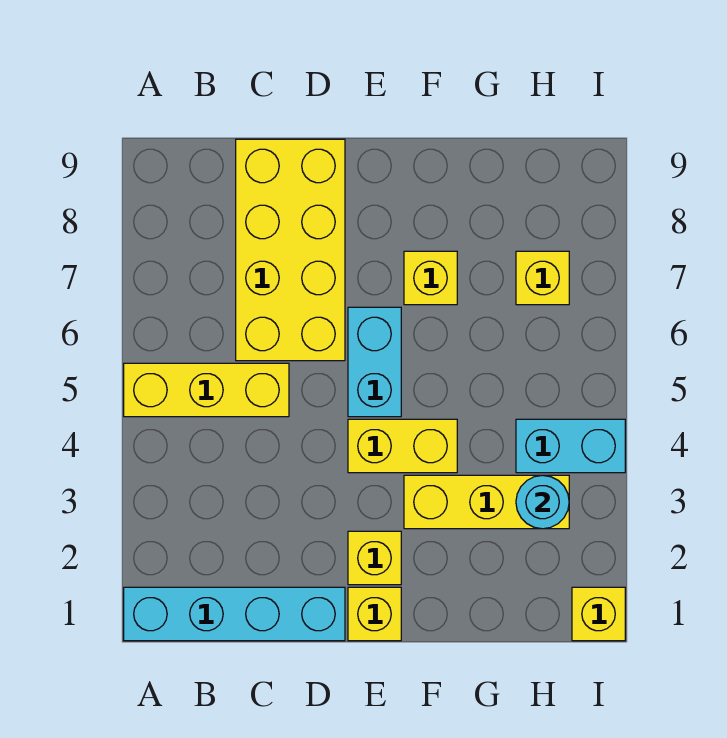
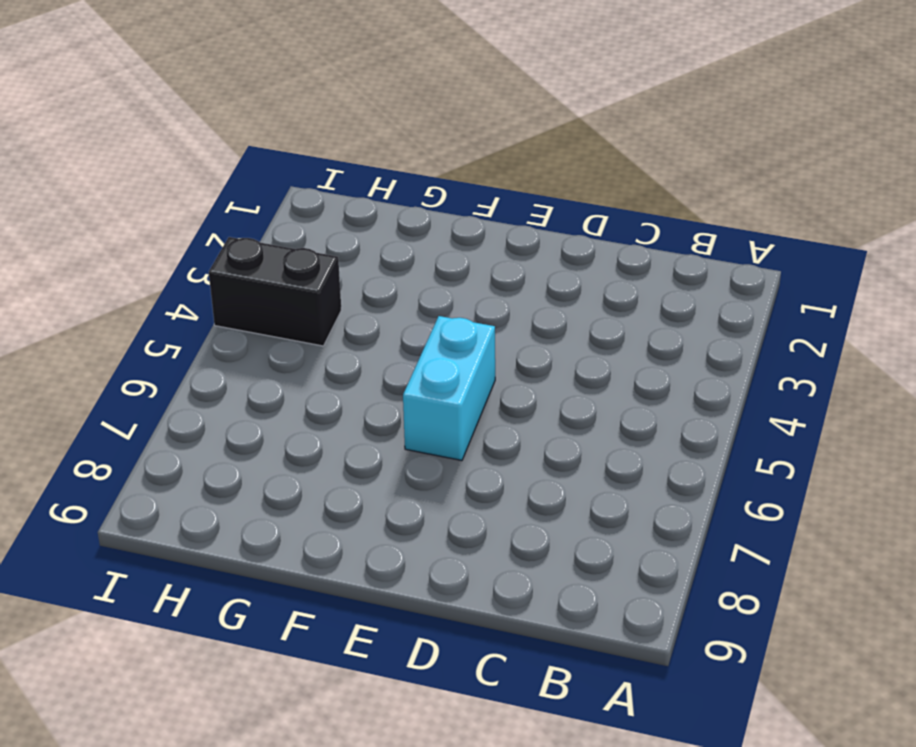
black 1x2 brick [209,237,341,346] -> cyan 1x2 brick [516,419,625,473]
none -> cyan 1x4 brick [124,587,345,641]
none -> yellow 1x3 brick [124,363,289,417]
none -> yellow 2x4 brick [236,139,345,361]

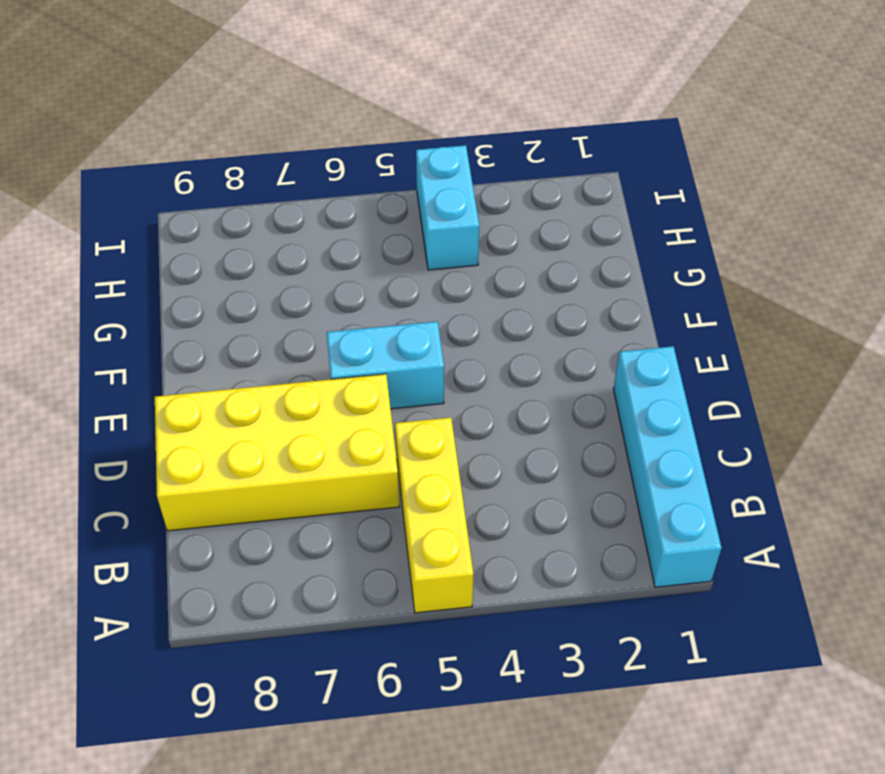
none -> yellow 1x1 brick [348,587,401,641]
none -> yellow 1x1 brick [348,531,401,585]
none -> yellow 1x2 brick [348,419,457,473]

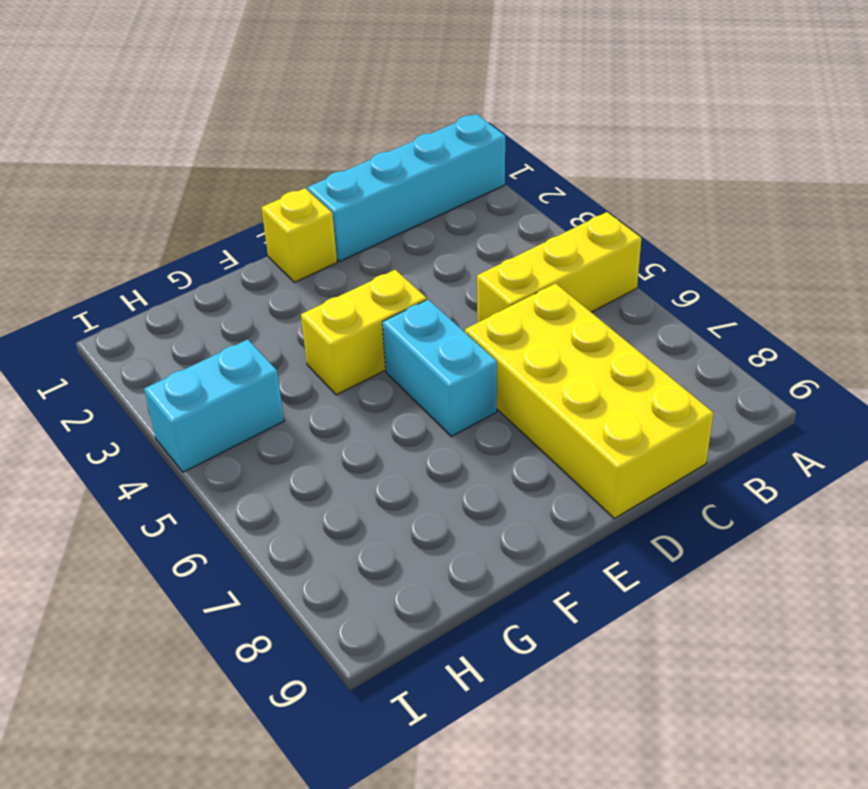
none -> yellow 1x1 brick [348,531,401,585]
none -> yellow 1x3 brick [404,475,569,529]
none -> yellow 1x1 brick [404,251,457,305]

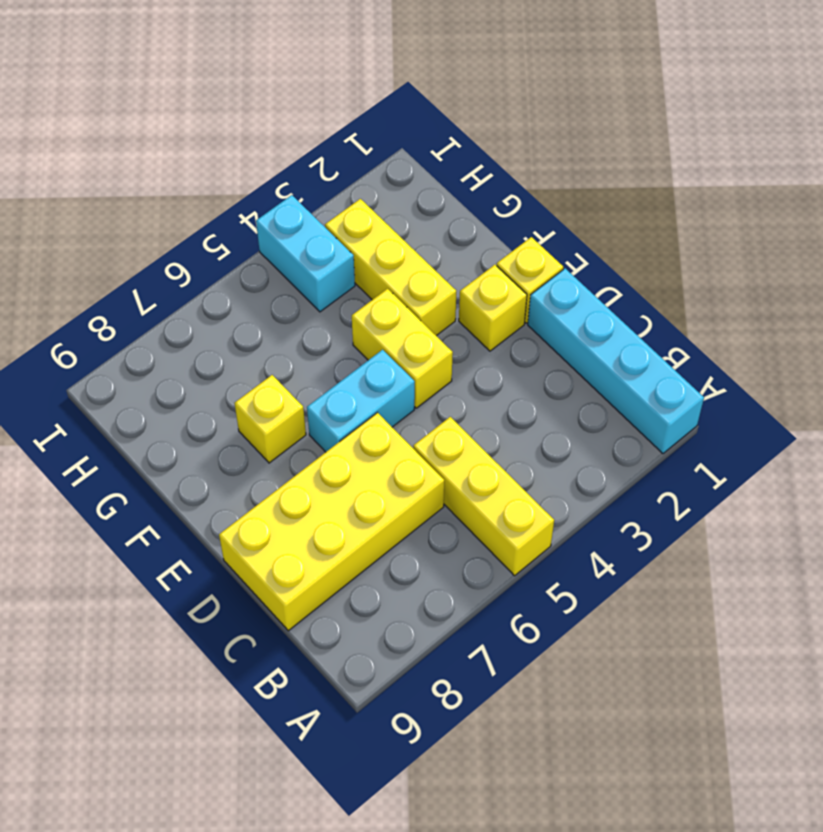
none -> yellow 1x1 brick [516,251,569,305]
none -> yellow 1x1 brick [572,587,625,641]
none -> cyan 1x1 round brick [516,475,569,529]

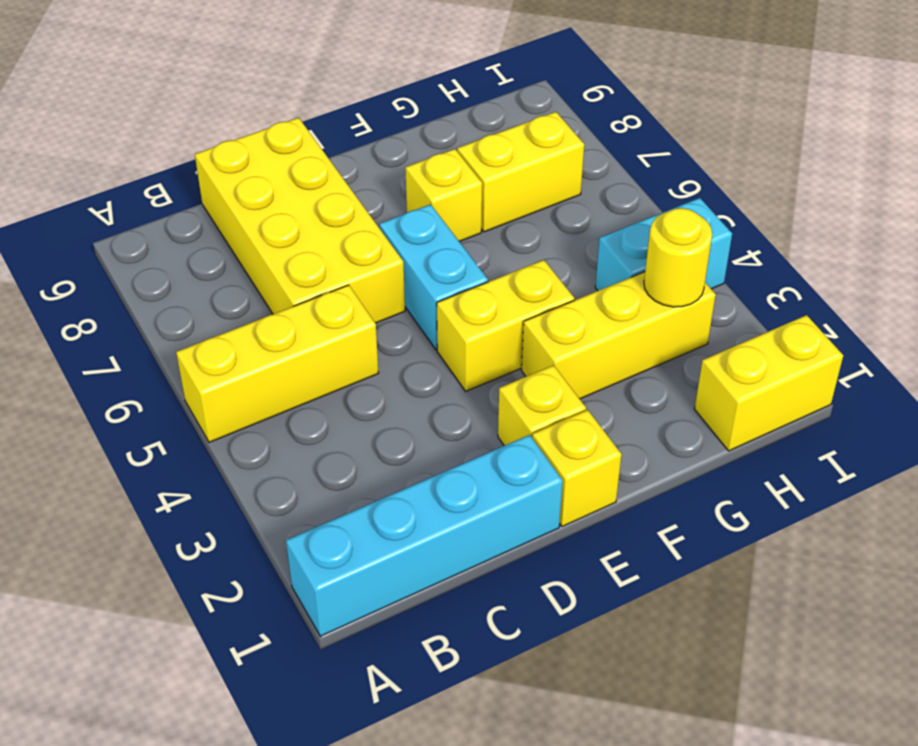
yellow 1x2 brick [457,112,584,232] -> yellow 1x1 brick [516,251,569,305]
yellow 1x2 brick [695,315,843,451] -> yellow 1x1 brick [572,587,625,641]
yellow 1x1 round brick [644,208,712,307] -> cyan 1x1 round brick [516,475,569,529]

